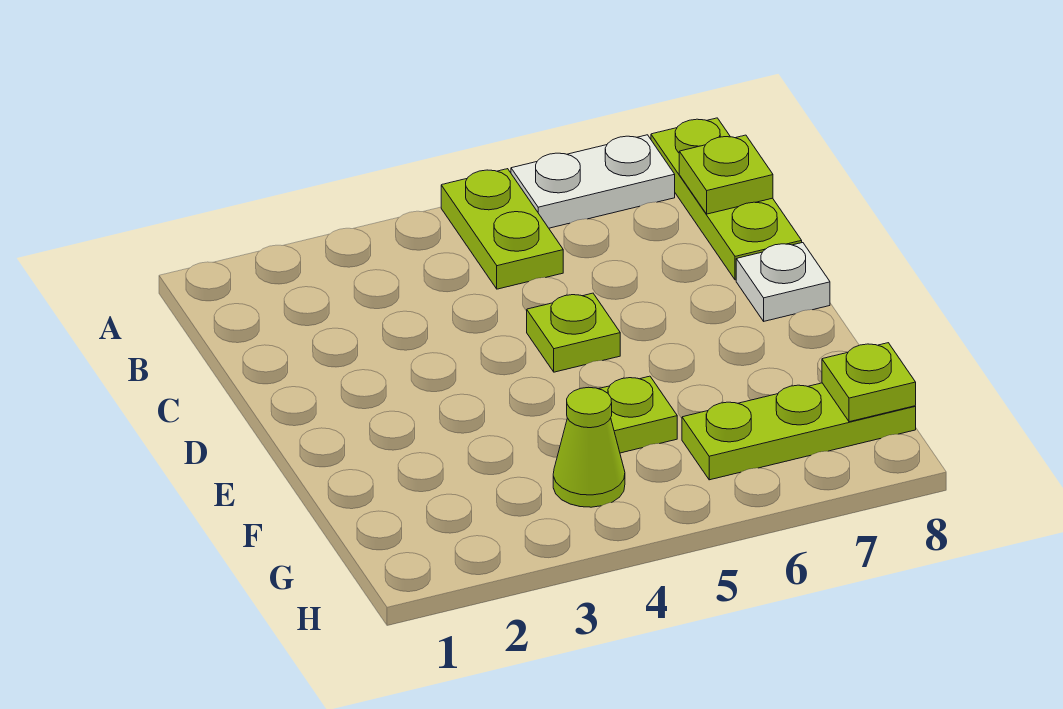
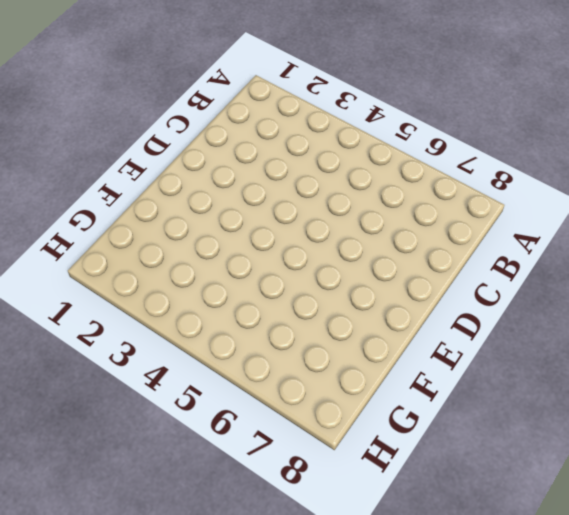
none -> lime 1x2 plate [441,169,563,289]
none -> white 1x2 plate [511,135,675,228]

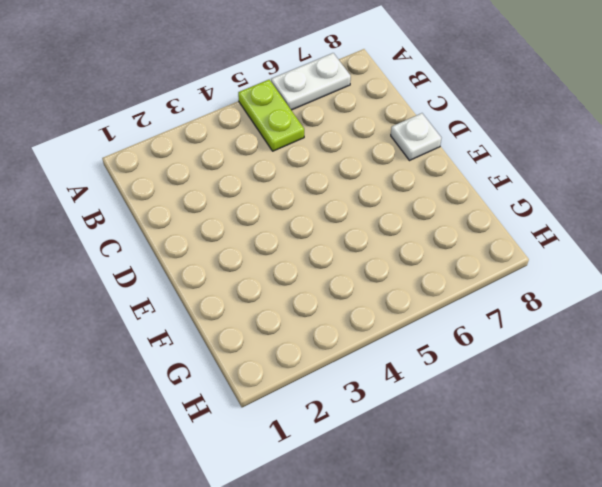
none -> lime 1x3 plate [651,118,802,280]
none -> lime 1x1 plate [527,293,620,372]

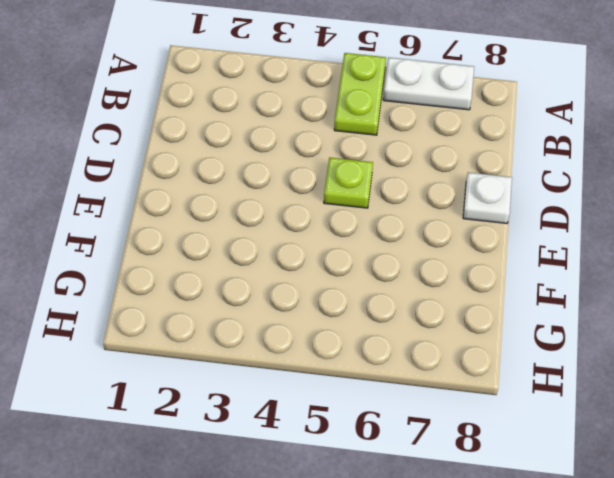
none -> lime 1x3 plate [651,118,802,280]
none -> lime 1x1 plate [599,376,677,453]

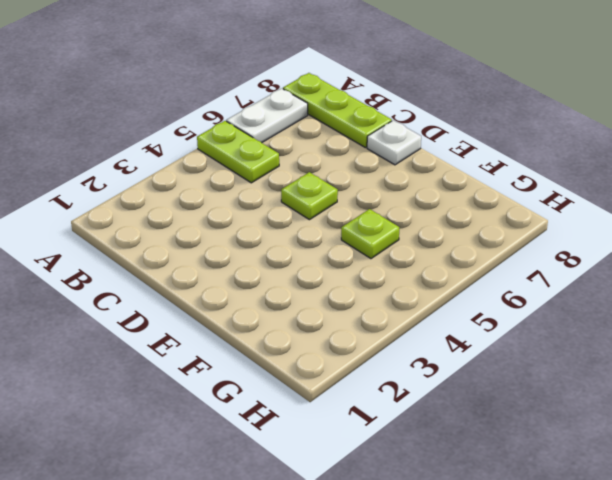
none -> lime 1x1 cone [553,387,625,507]
none -> lime 1x3 plate [682,383,916,480]

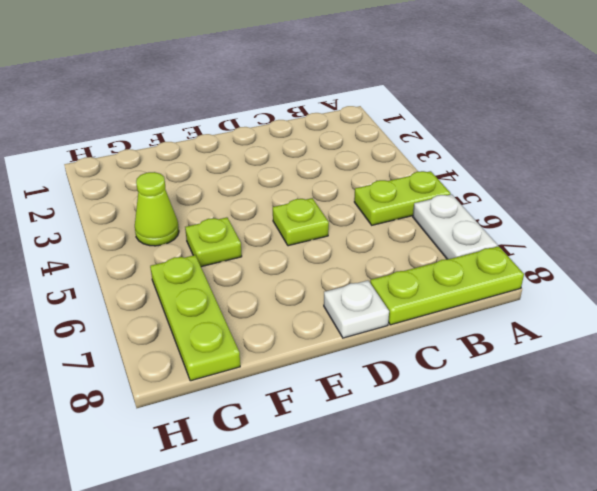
none -> lime 1x1 plate [679,135,773,214]
none -> lime 1x1 plate [822,343,916,422]

